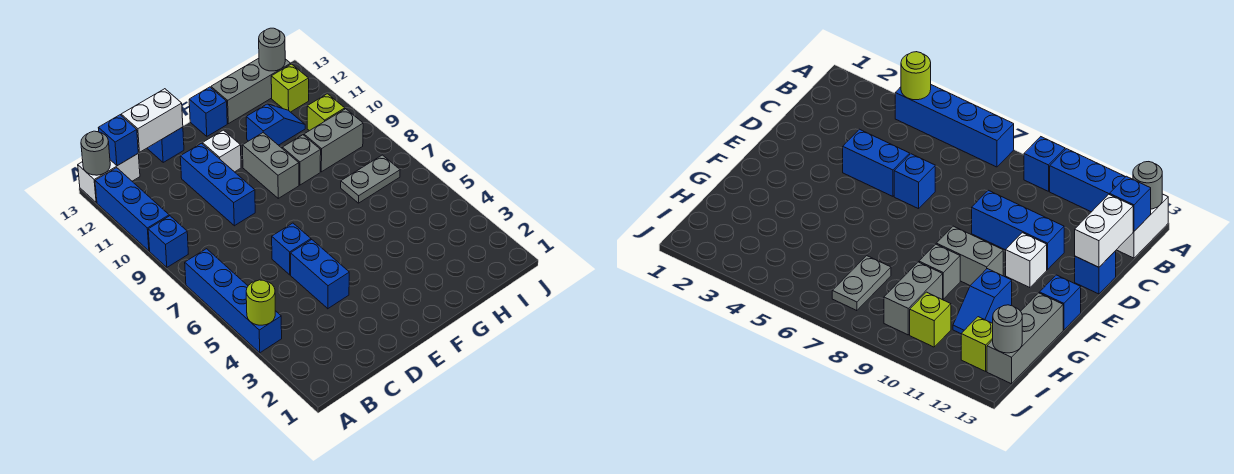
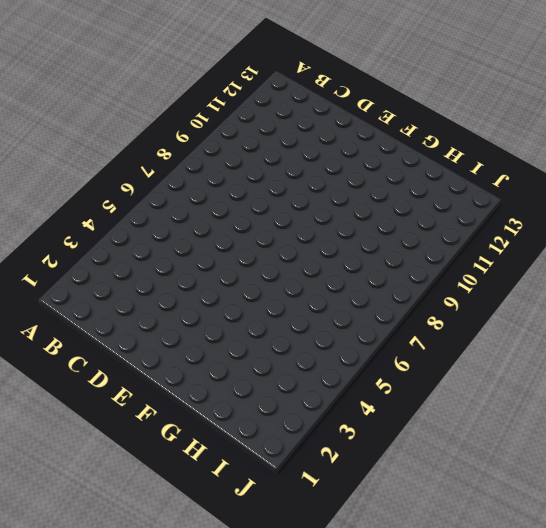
none -> blue 1x4 brick [185,249,282,353]
none -> blue 1x1 brick [148,216,188,267]
none -> blue 1x3 brick [95,168,169,251]

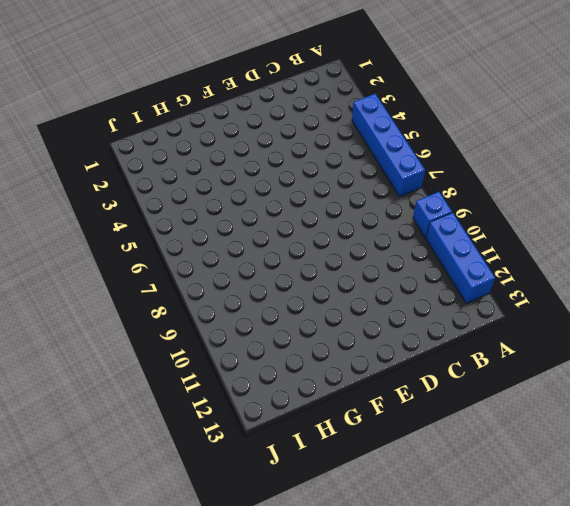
none -> white 1x2 brick [78,154,140,202]
none -> blue 1x2 brick [291,240,349,309]
none -> blue 1x1 brick [272,223,311,275]

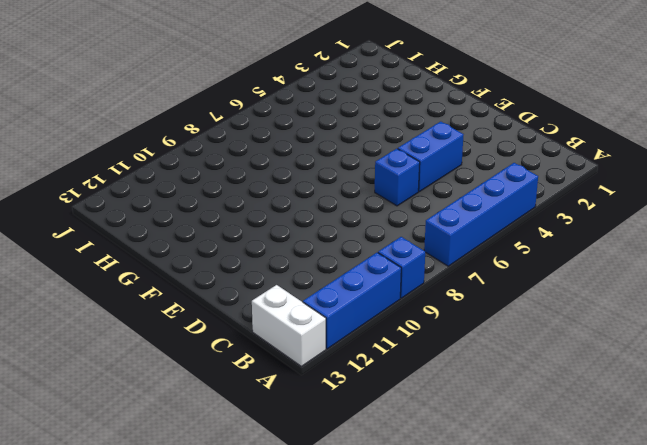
none -> blue 1x3 brick [180,143,255,226]
none -> blue 1x1 brick [147,127,184,162]
none -> white 1x1 brick [203,130,241,172]

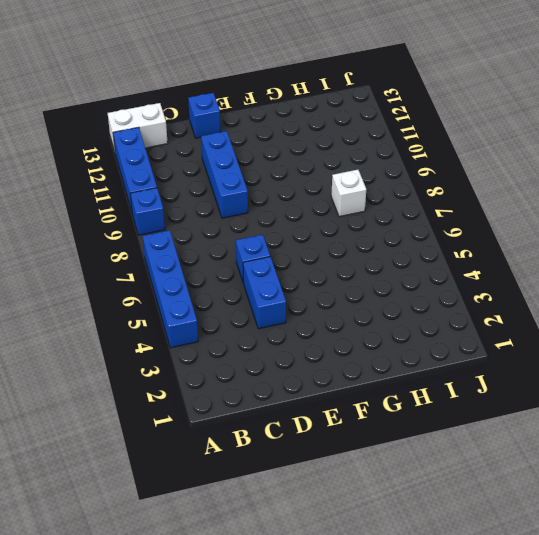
white 1x1 brick [331,170,366,217] -> white 1x1 brick moved to [203,130,241,172]
none -> grey 1x2 brick [242,133,299,198]
none -> blue 1x1 brick [189,87,227,136]
none -> grey 1x1 brick [282,135,321,185]

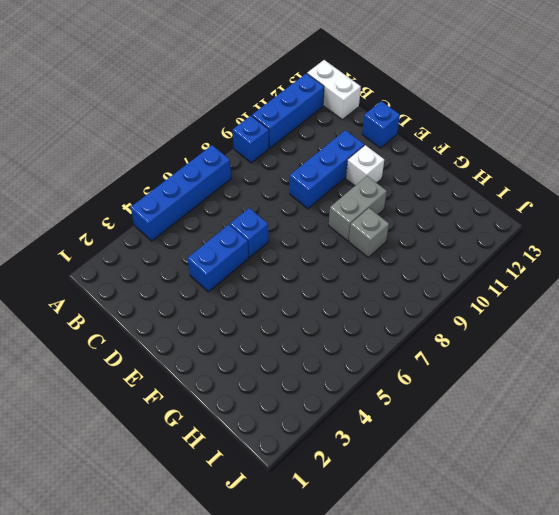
none -> blue 1x1 brick [189,87,227,136]
none -> blue 1x2 slope [246,104,305,145]
none -> grey 1x3 brick [211,58,291,124]

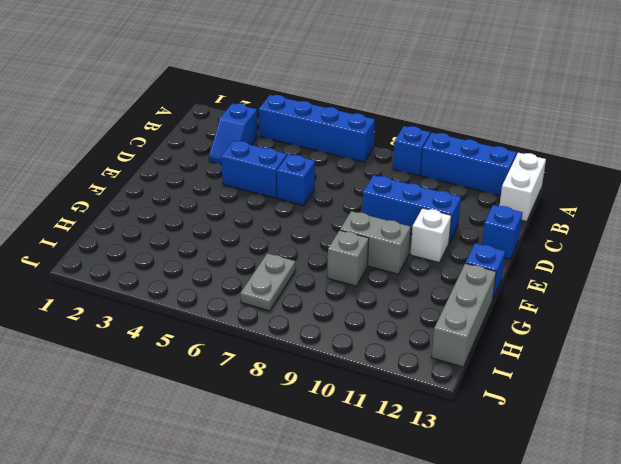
blue 1x2 slope [209,103,258,165] -> blue 1x2 slope moved to [246,104,305,145]
none -> grey 1x2 brick [304,109,363,172]
none -> lime 1x1 brick [307,94,345,131]
none -> lime 1x1 brick [271,64,309,112]

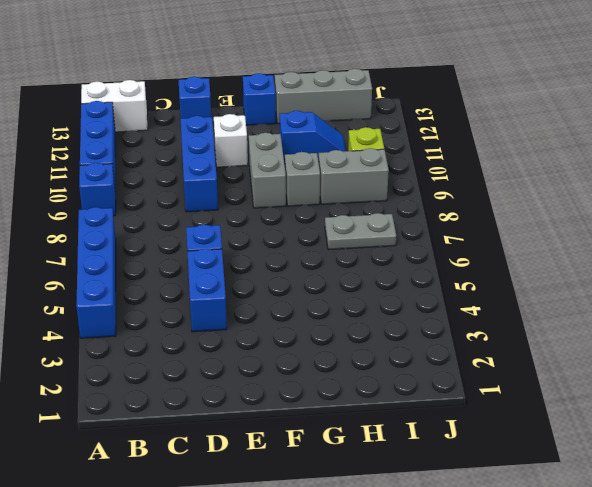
none -> lime 1x1 brick [271,64,309,112]
none -> lime 1x1 round brick [246,280,275,325]
none -> grey 1x1 round brick [81,131,110,175]

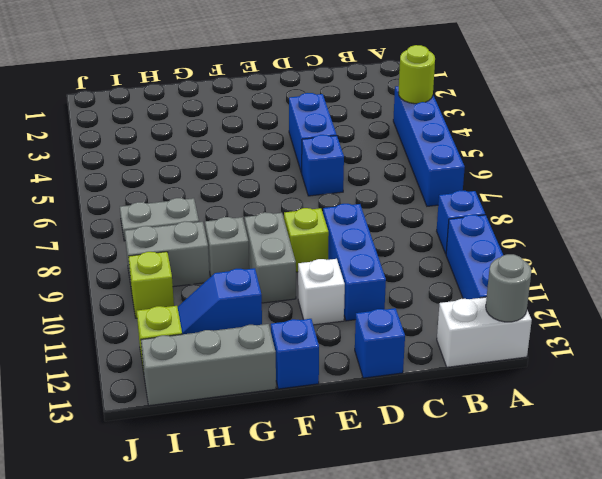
lime 1x1 brick [284,208,329,272] -> none
none -> blue 1x1 brick [99,115,138,166]
none -> white 1x2 brick [121,89,183,152]
none -> grey 1x1 round brick [259,28,285,71]

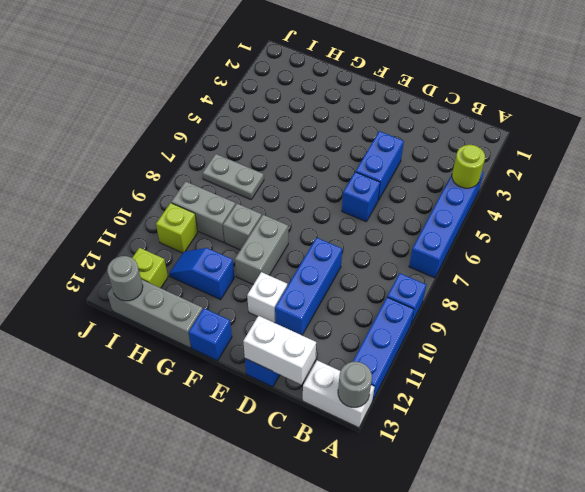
none -> blue 1x1 brick [99,115,138,166]

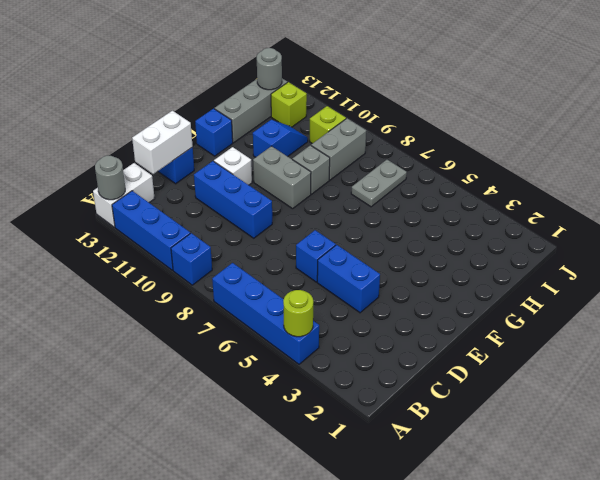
none -> blue 1x1 brick [99,115,138,166]

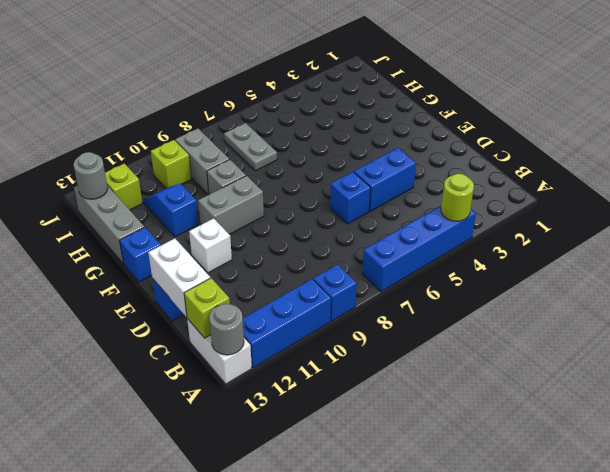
lime 1x1 brick [184,278,230,338] -> blue 1x1 brick [99,115,138,166]
none -> blue 1x3 brick [180,143,255,226]

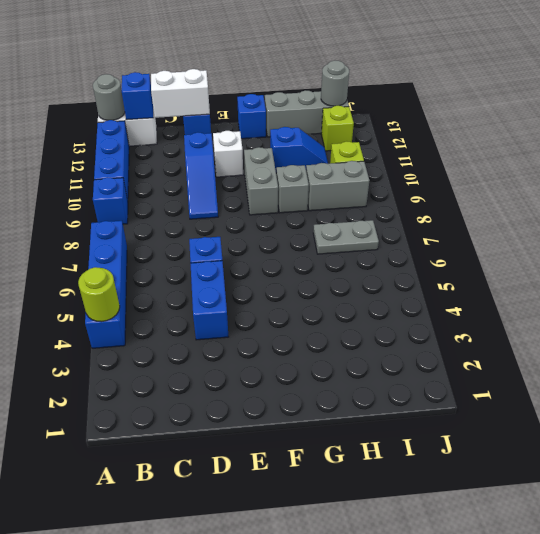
blue 1x3 slope [184,132,218,219] -> blue 1x3 brick [180,143,255,226]

